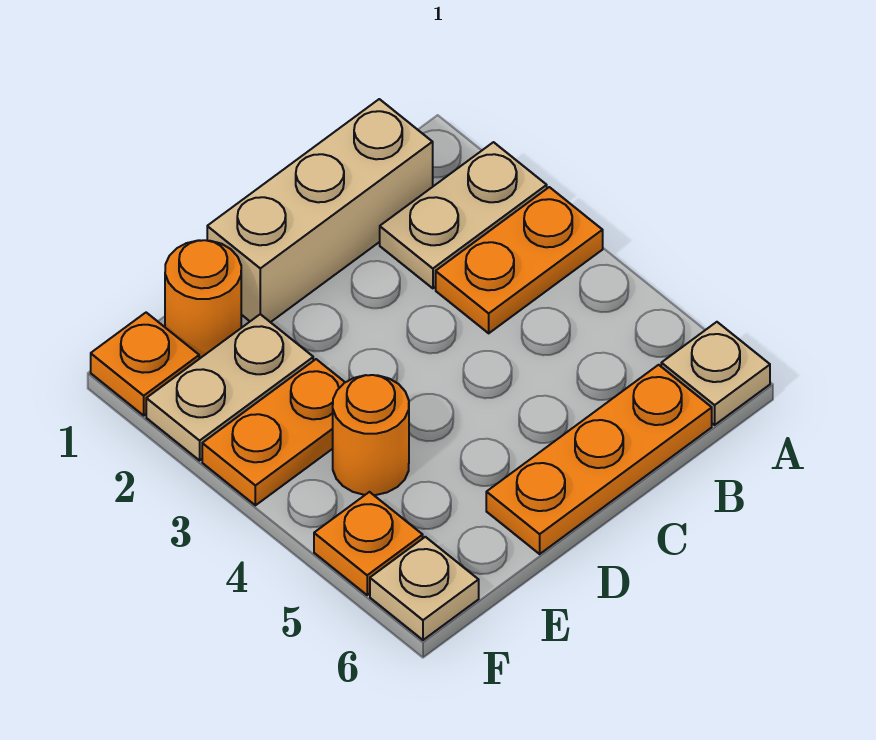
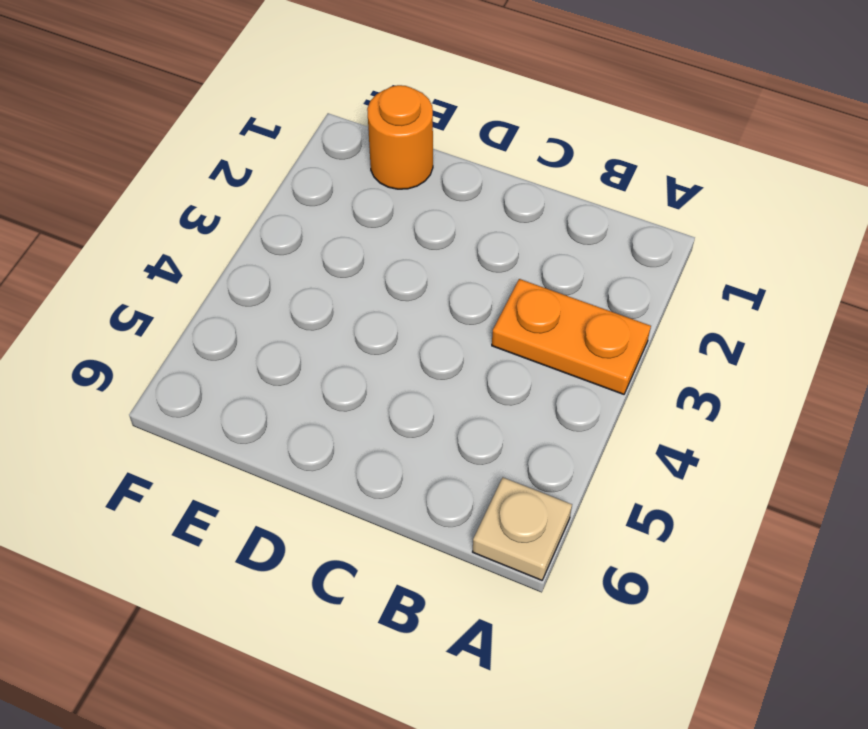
none -> tan 1x2 plate [380,142,547,288]
none -> tan 1x3 brick [207,99,433,322]
none -> orange 1x3 plate [486,365,712,554]

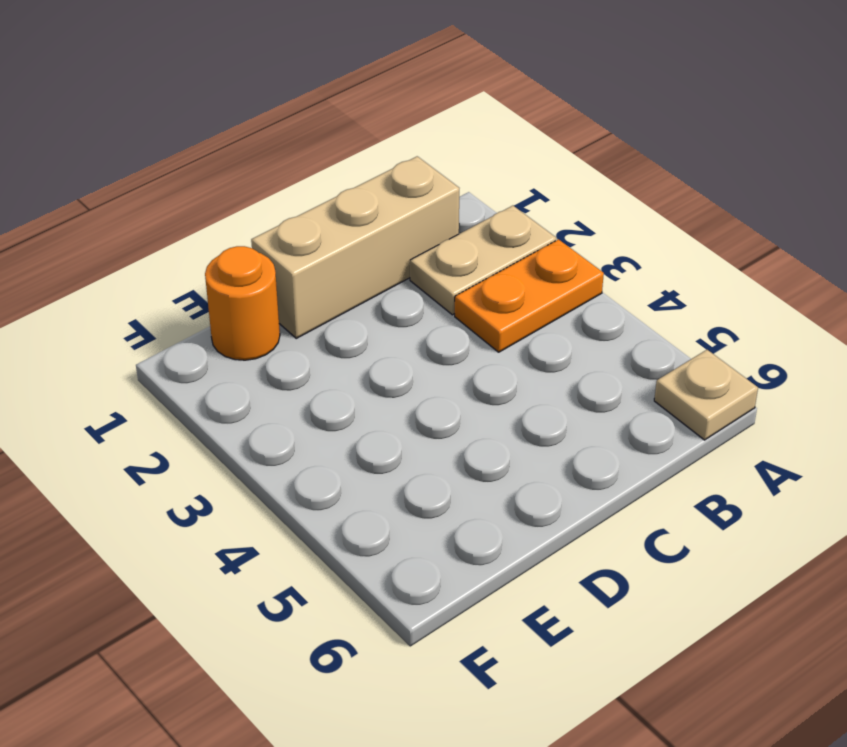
none -> orange 1x3 plate [486,365,712,554]
none -> tan 1x2 plate [146,314,313,460]
none -> orange 1x2 plate [202,359,345,505]

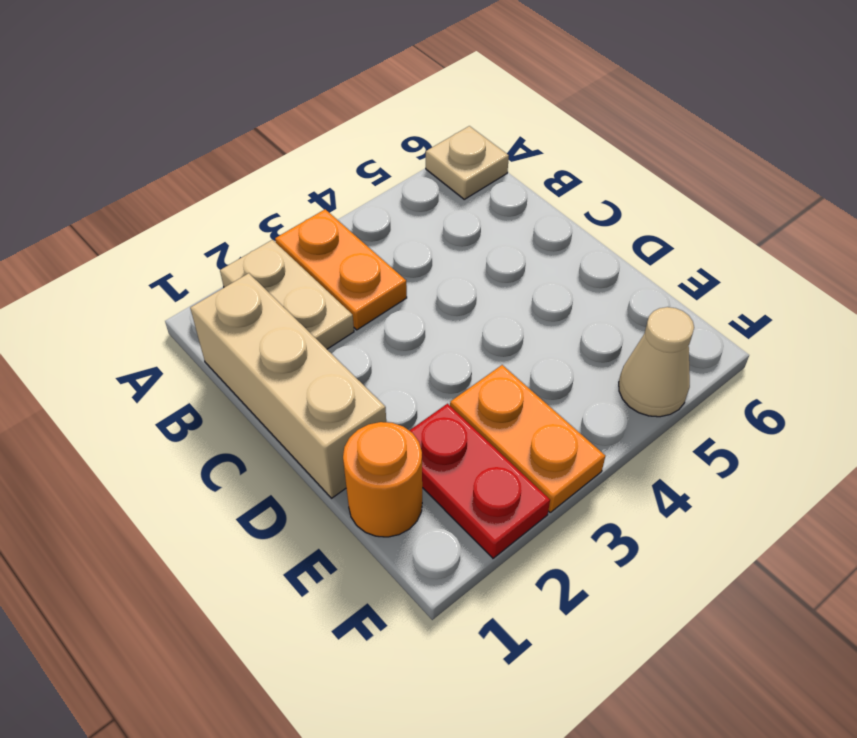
red 1x2 plate [409,404,550,558] -> tan 1x2 plate [146,314,313,460]
tan 1x1 cone [619,307,694,417] -> orange 1x1 plate [314,492,423,595]
none -> orange 1x3 plate [486,365,712,554]
none -> orange 1x1 round brick [333,375,409,495]
none -> orange 1x1 plate [91,313,199,415]

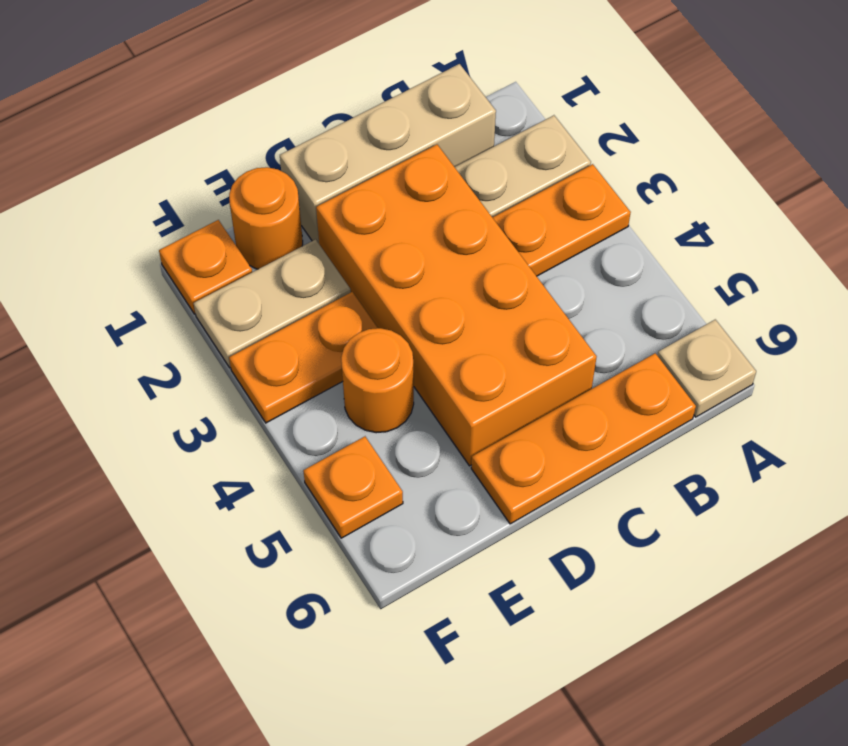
orange 2x4 brick [316,145,597,466] -> none
none -> tan 1x1 plate [370,537,479,640]

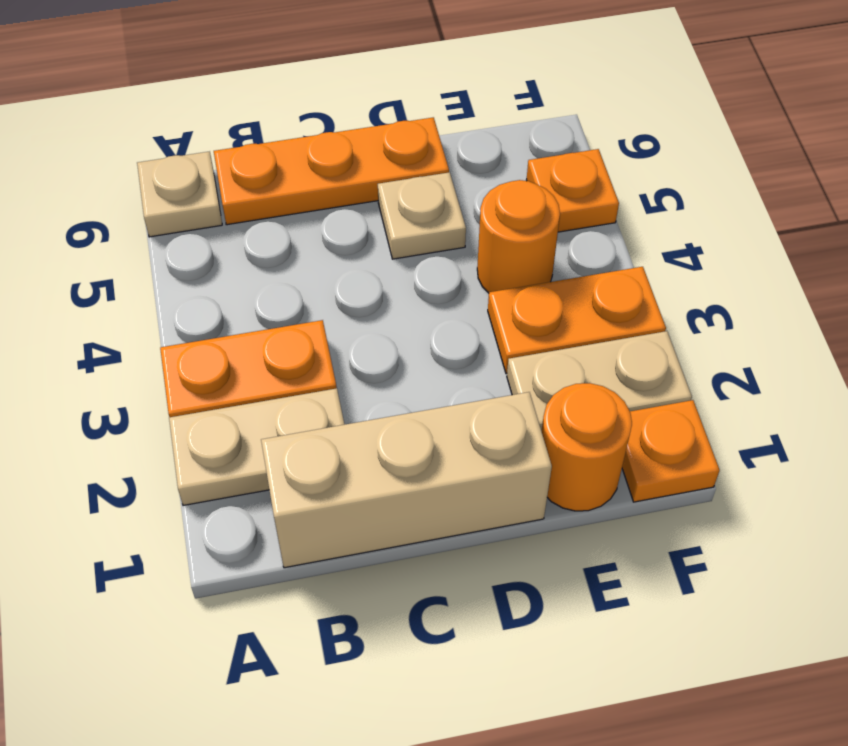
tan 1x1 plate [378,172,466,259] -> tan 1x1 plate moved to [370,537,479,640]

